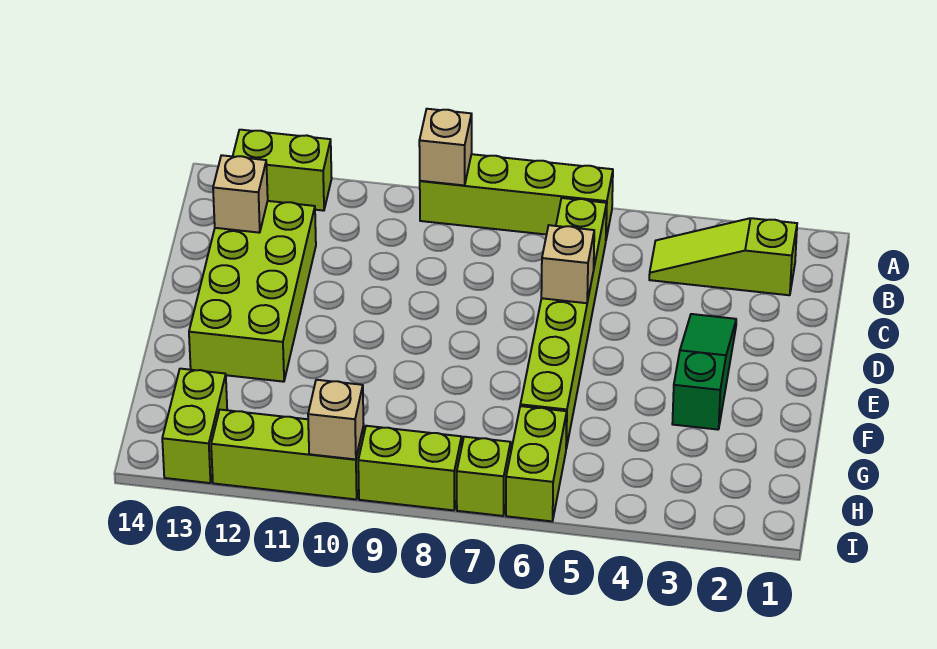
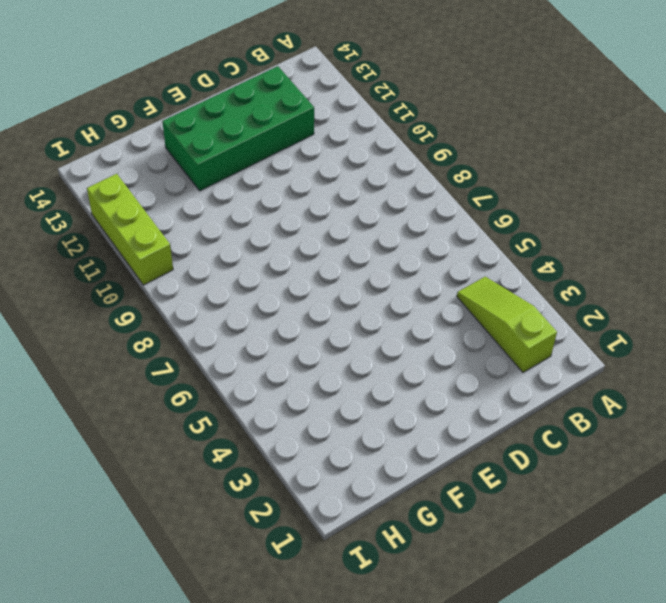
green 2x4 brick [162,66,314,191] -> lime 2x4 brick [189,201,316,382]
none -> lime 1x4 brick [420,154,613,239]
none -> lime 1x2 brick [233,130,332,211]
none -> lime 1x6 brick [520,198,607,448]

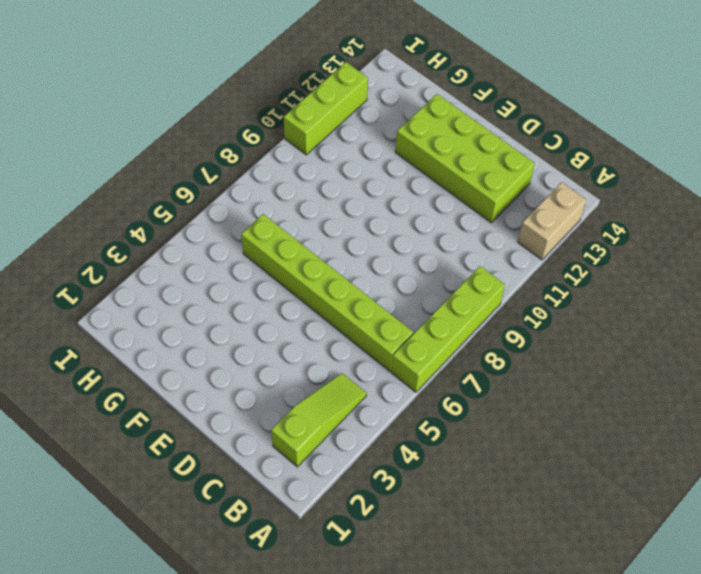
tan 1x2 brick [518,182,586,260] -> lime 1x2 brick [233,130,332,211]
none -> green 1x3 slope [672,314,736,430]
none -> lime 1x2 brick [506,406,567,521]
none -> lime 1x2 brick [162,369,227,483]

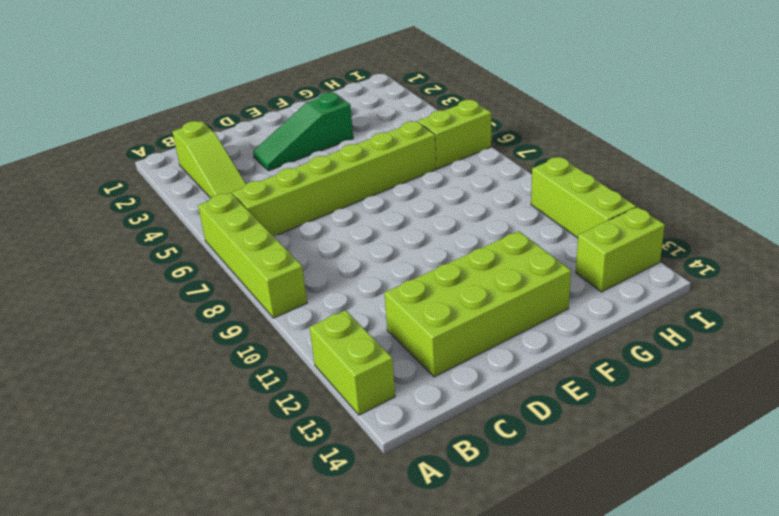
none -> lime 1x1 brick [457,437,511,516]
none -> lime 1x2 brick [358,426,462,510]
none -> tan 1x1 brick [419,109,472,185]

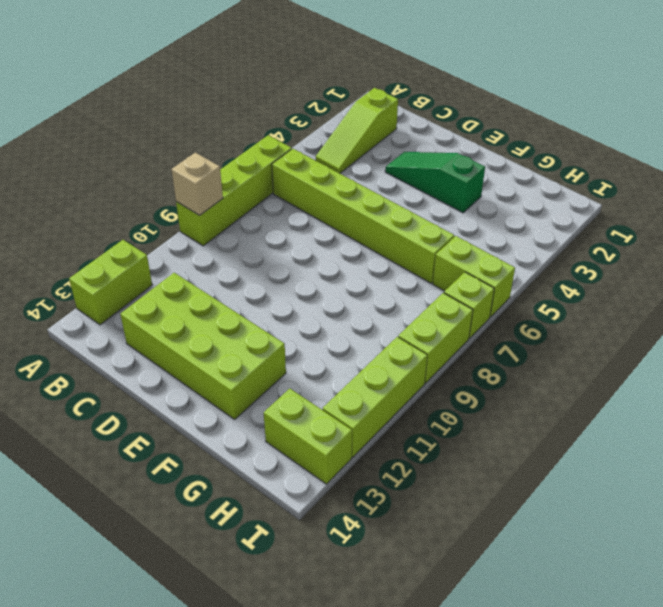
none -> tan 1x1 brick [213,155,268,233]
none -> tan 1x1 brick [541,225,594,303]
none -> tan 1x1 brick [308,380,364,459]

